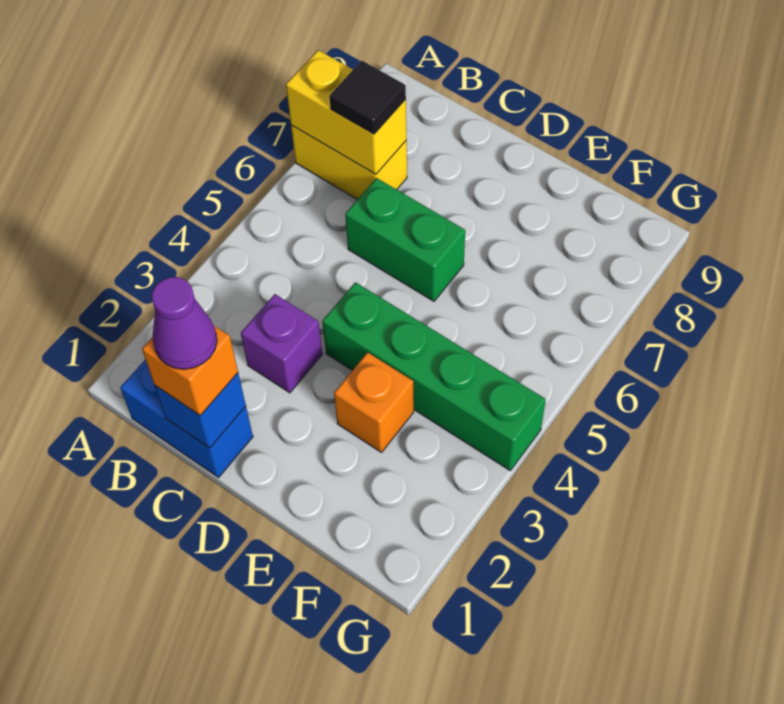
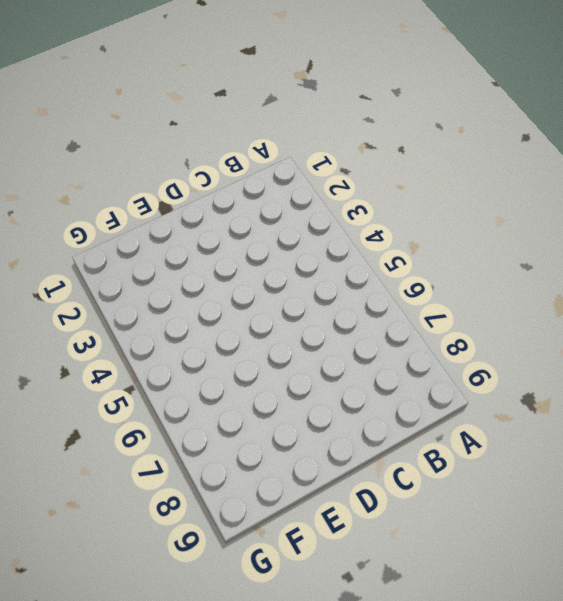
none -> yellow 1x2 brick [291,125,407,200]
none -> blue 1x2 brick [120,360,253,478]

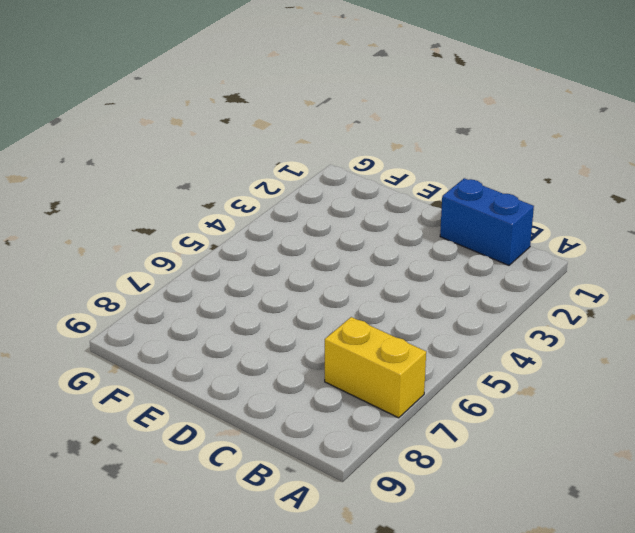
none -> purple 1x1 brick [241,294,322,393]
none -> green 1x2 brick [345,178,465,301]

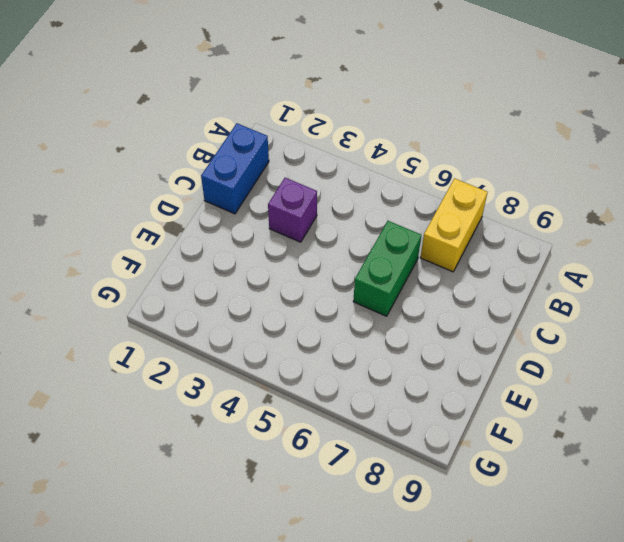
none -> green 1x4 brick [322,282,546,470]
none -> orange 1x1 brick [334,352,414,452]

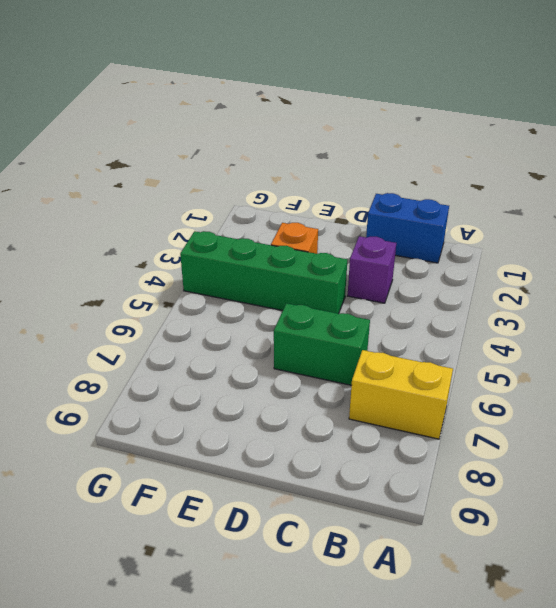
none -> yellow 1x2 brick [286,50,407,174]
none -> blue 1x1 brick [155,373,246,448]

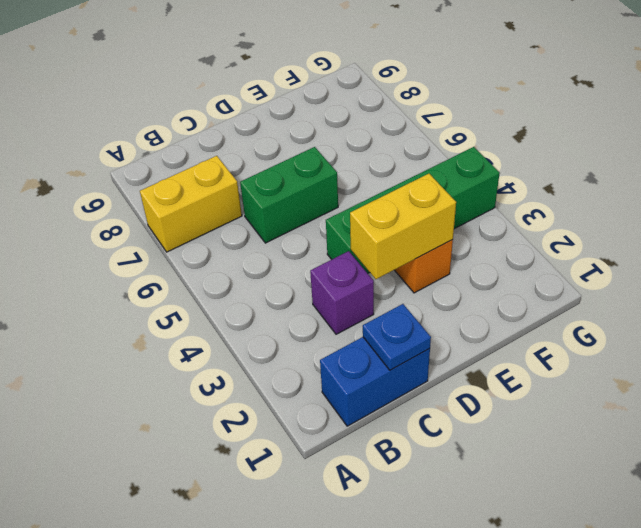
blue 1x1 plate [363,304,431,370] -> blue 1x1 brick [155,373,246,448]
yellow 1x2 brick [350,174,456,279] -> yellow 1x2 brick moved to [286,50,407,174]
none -> black 1x1 tile [329,61,406,134]
none -> orange 1x1 brick [142,326,238,416]

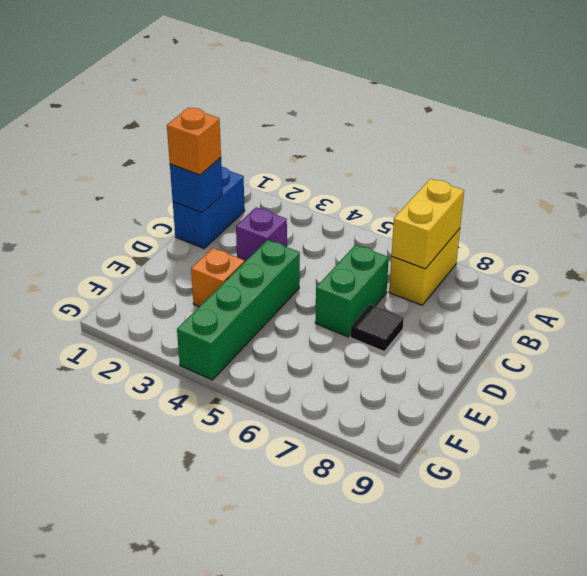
black 1x1 tile [350,304,404,351] -> black 1x1 tile moved to [329,61,406,134]
none -> purple 1x1 cone [152,277,217,369]

